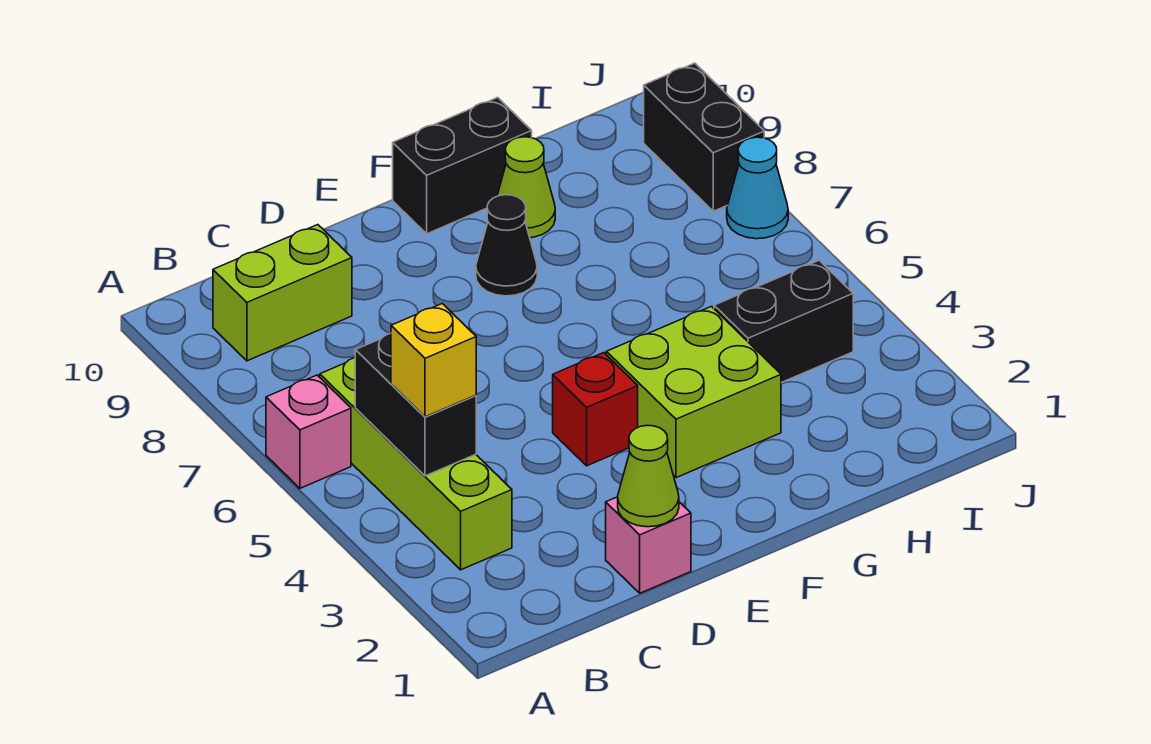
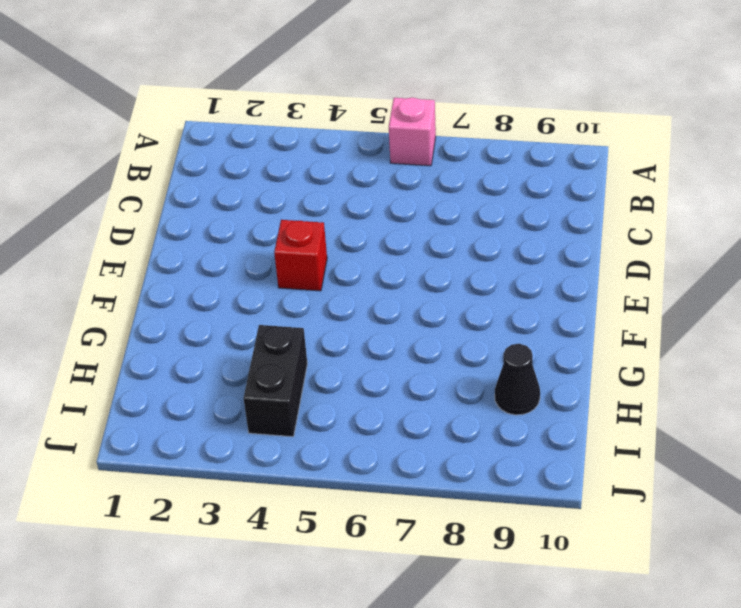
black 1x1 cone [495,344,540,415] -> black 1x1 cone moved to [476,195,537,296]
none -> lime 1x4 brick [320,358,512,570]
none -> lime 1x2 brick [213,225,352,361]
none -> pink 1x1 brick [606,497,691,593]

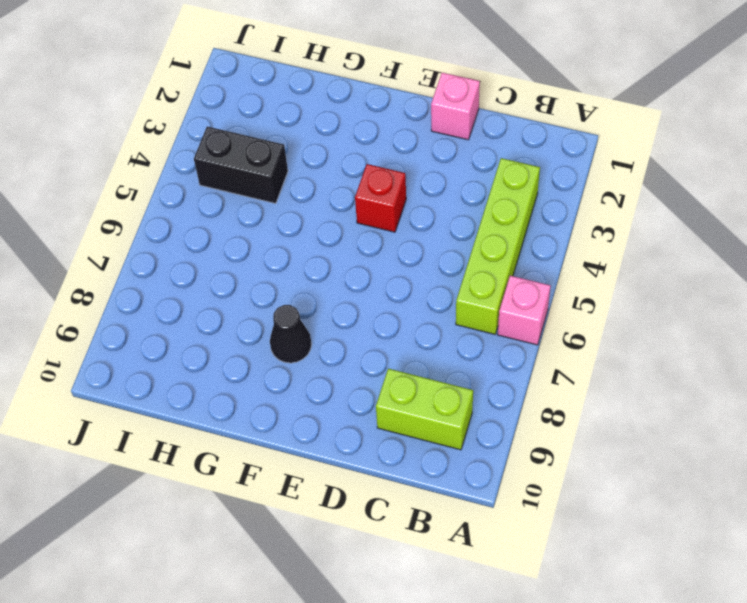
none -> lime 2x2 brick [606,307,781,478]
none -> black 1x2 brick [393,98,532,234]
none -> lime 1x1 cone [497,137,555,238]

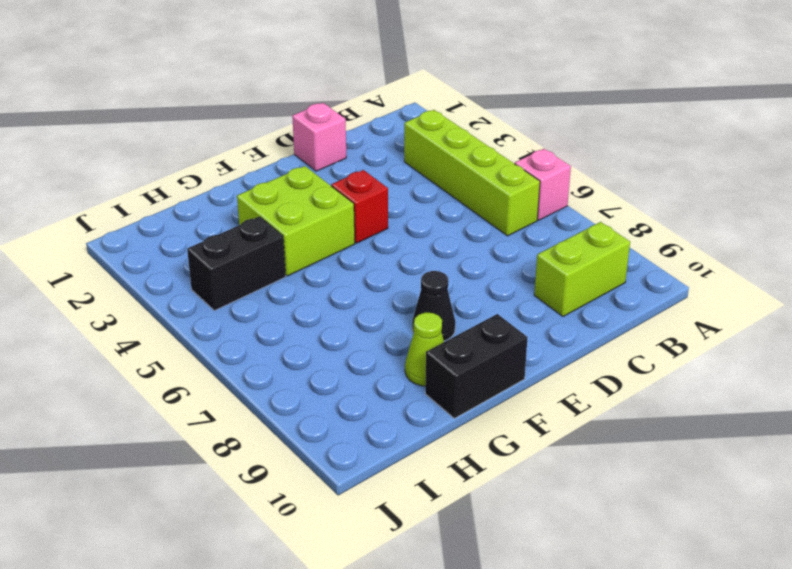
none -> cyan 1x1 cone [727,137,788,239]
none -> black 1x2 brick [644,63,764,211]
none -> black 1x2 brick [355,333,476,476]

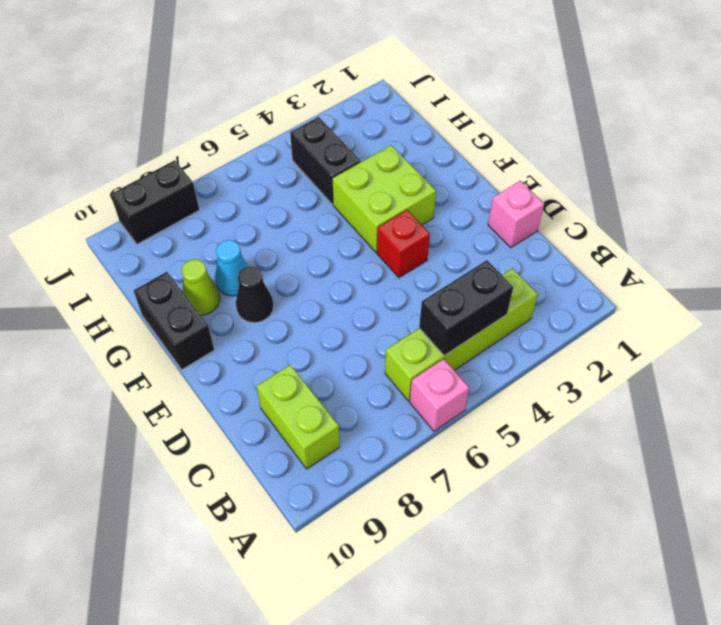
cyan 1x1 cone [215,240,248,296] -> cyan 1x1 cone moved to [727,137,788,239]
none -> lime 1x1 cone [618,425,679,527]
none -> yellow 1x1 brick [391,304,476,417]

